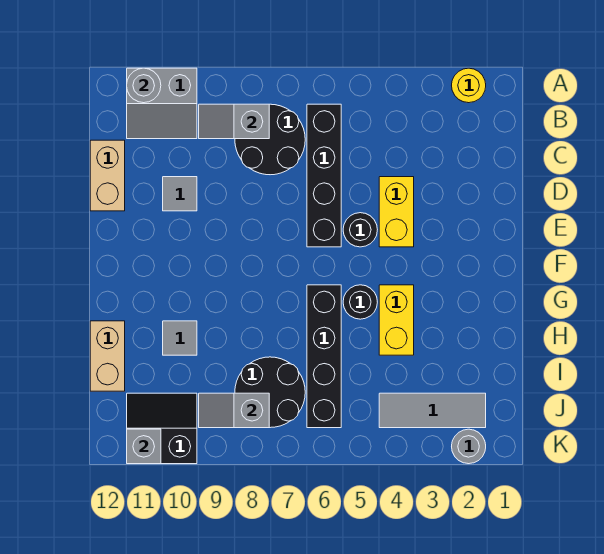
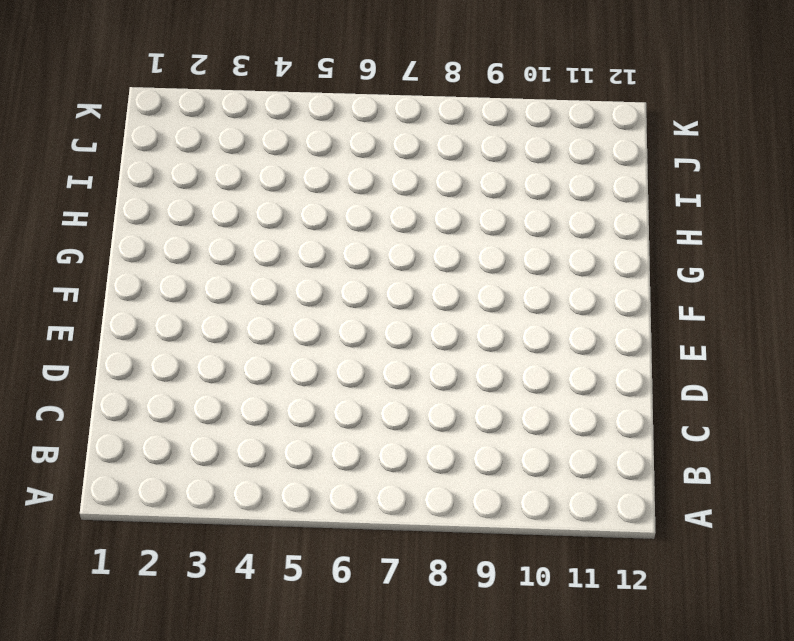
none -> yellow 1x1 round brick [452,68,486,103]
none -> grey 2x2 slope [127,68,197,139]
none -> black 1x4 brick [307,104,341,247]

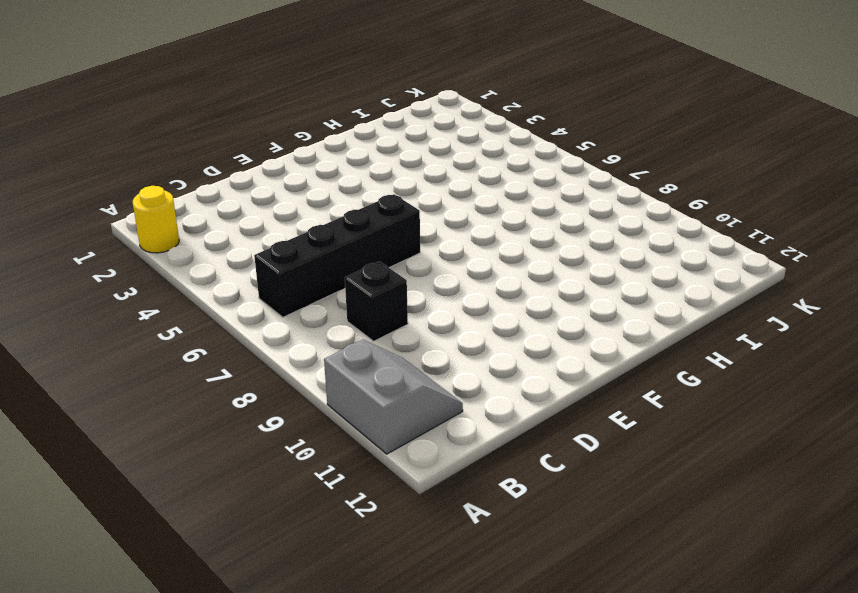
black 1x1 brick [345,261,408,341] -> black 2x2 round brick [235,104,305,175]
none -> tan 1x2 brick [90,140,125,211]
none -> yellow 1x2 brick [379,177,414,247]
none -> grey 1x1 tile [163,177,197,211]

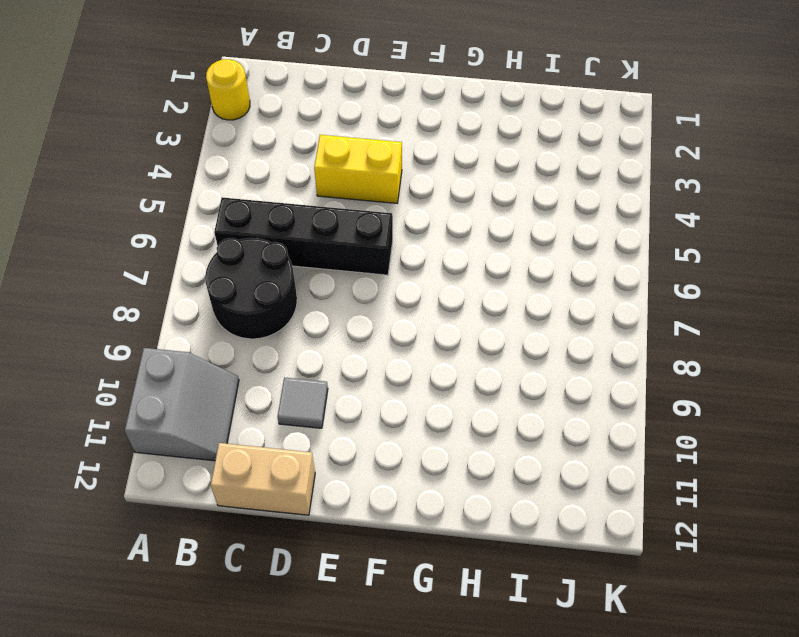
none -> black 1x1 round brick [343,213,377,247]
none -> yellow 1x2 brick [379,285,414,355]
none -> black 1x1 round brick [343,285,377,319]

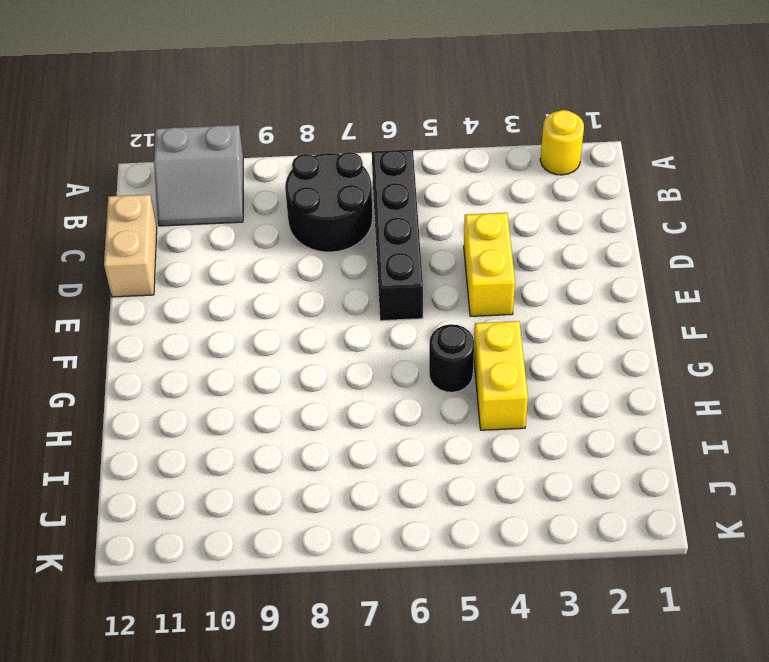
none -> grey 1x1 tile [163,177,197,211]
none -> black 1x1 round brick [343,213,377,247]
none -> black 1x4 brick [307,285,341,428]

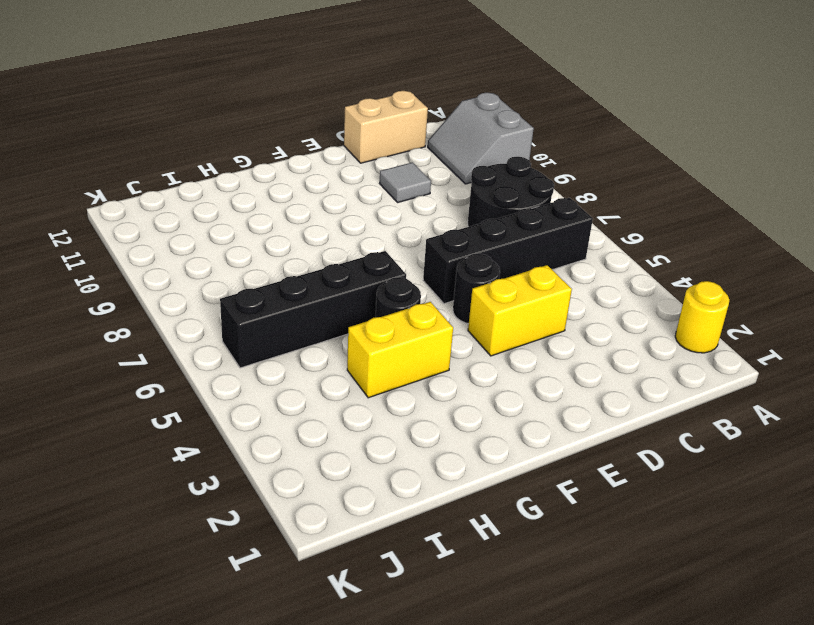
none -> grey 1x1 tile [163,321,197,355]
none -> tan 1x2 brick [90,321,125,391]
none -> black 2x2 round brick [235,357,305,428]

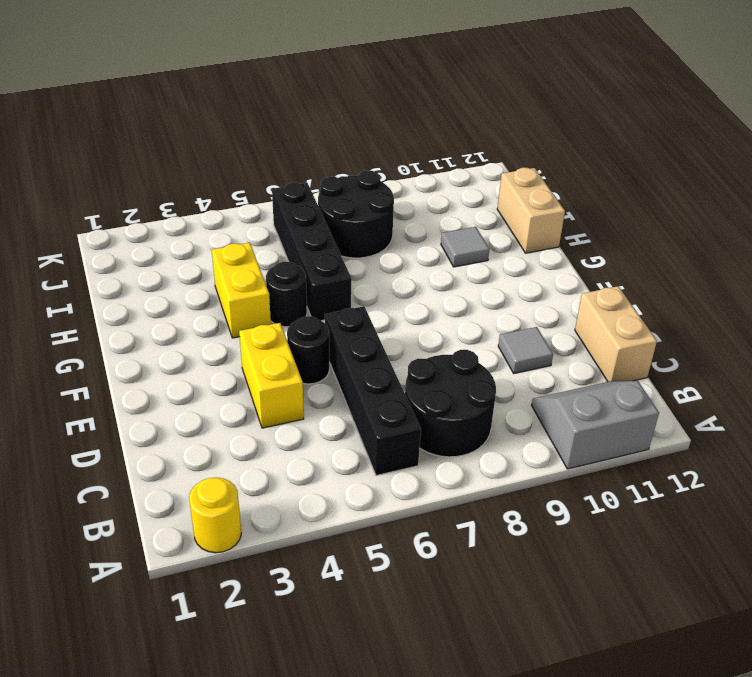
none -> grey 1x3 tile [379,393,486,428]
none -> black 2x2 slope [127,393,197,464]
none -> grey 1x1 round brick [452,429,486,464]

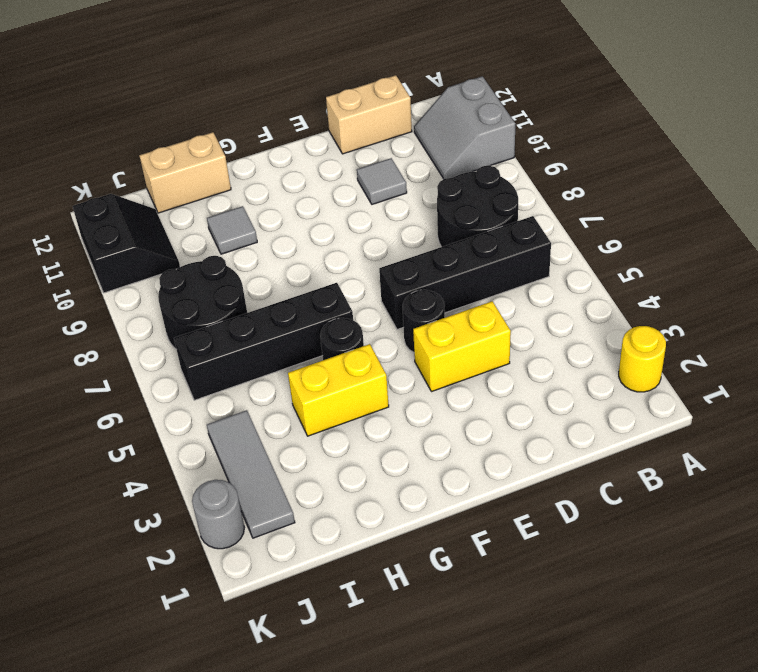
none -> grey 1x1 round brick [127,68,161,103]
none -> grey 1x2 slope [199,104,269,139]
none -> grey 1x2 slope [199,393,269,428]

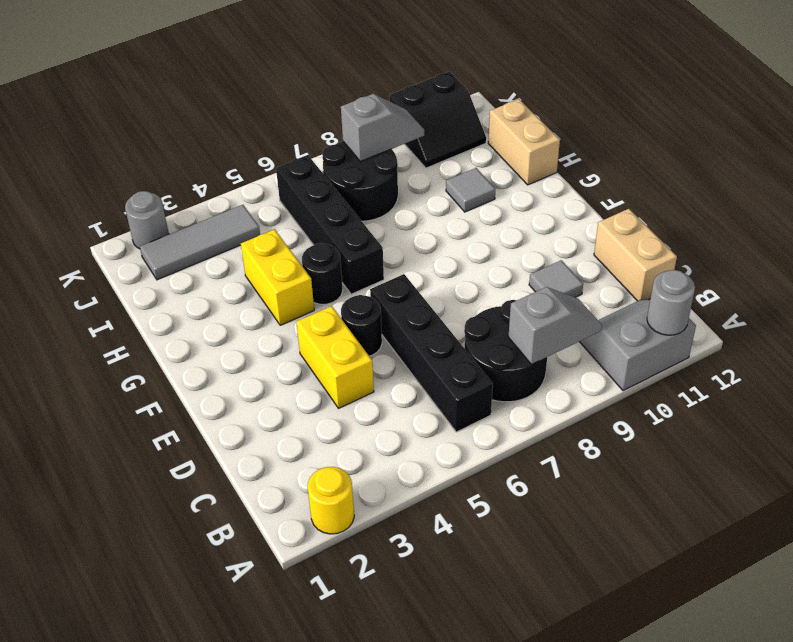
none -> grey 1x1 brick [127,429,161,464]

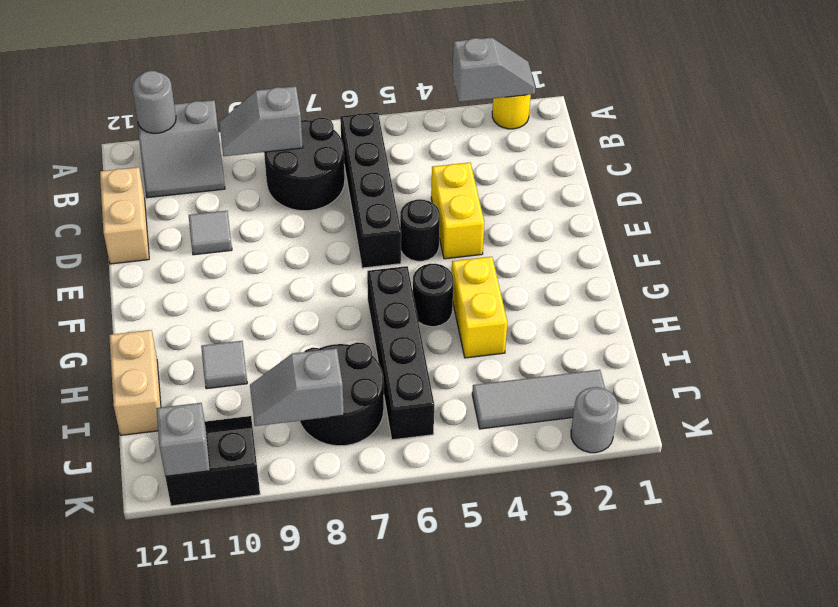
grey 1x2 slope [452,37,535,102] -> none

